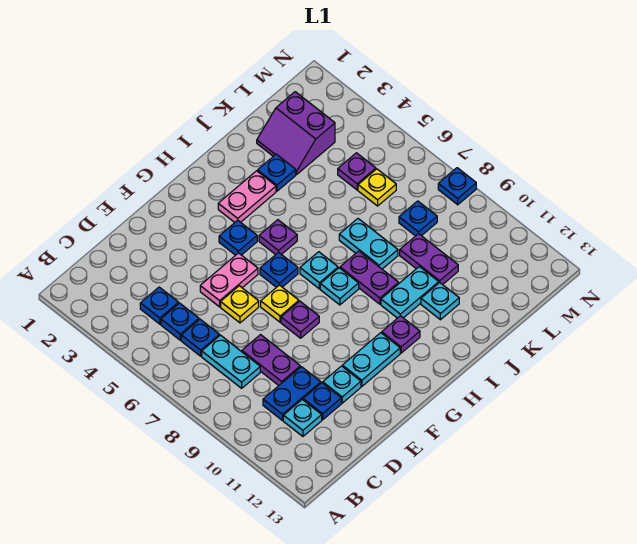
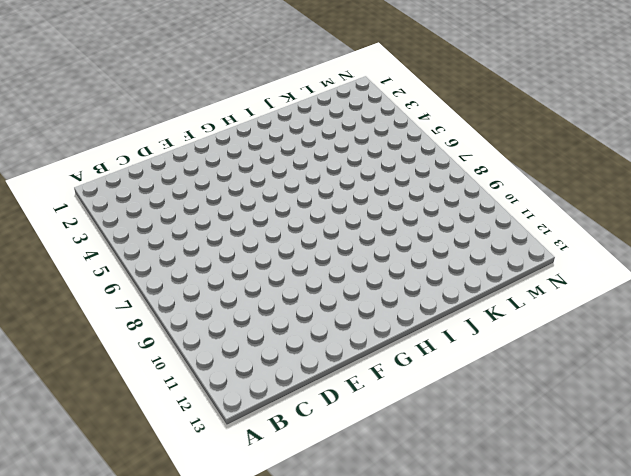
none -> blue 1x1 plate [140,287,179,324]
none -> blue 1x1 plate [161,303,199,340]
none -> blue 1x1 plate [181,319,219,356]
none -> cyan 1x2 plate [202,335,260,388]

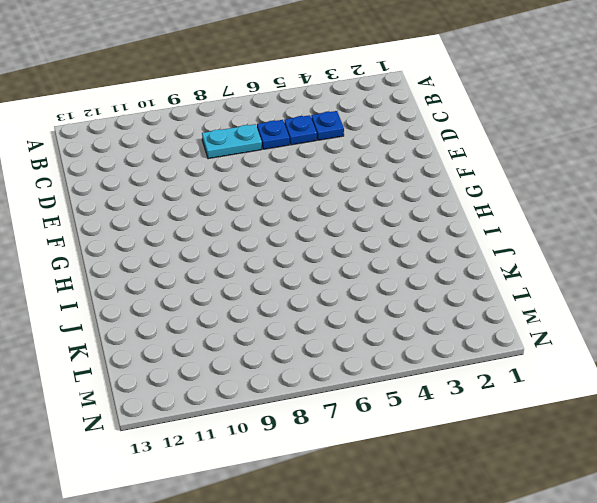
none -> blue 1x2 plate [263,367,321,420]
none -> cyan 1x1 plate [283,400,322,436]
none -> purple 1x2 plate [242,335,300,385]
none -> blue 1x1 plate [303,383,341,420]

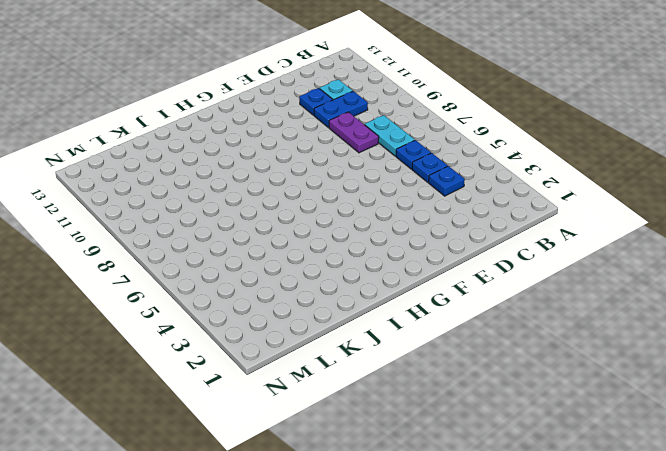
none -> pink 1x2 plate [200,253,258,307]
none -> yellow 1x1 plate [221,286,259,323]
none -> cyan 1x1 plate [323,366,361,403]
none -> yellow 1x1 plate [261,285,299,322]

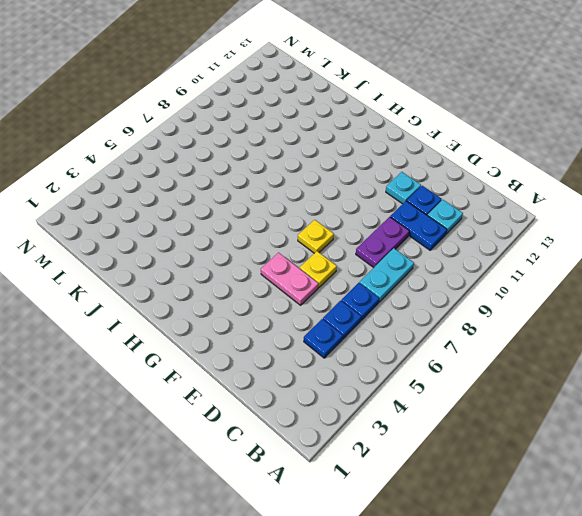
none -> purple 1x1 plate [281,301,319,338]
none -> cyan 1x2 plate [342,333,400,386]
none -> blue 1x1 plate [219,220,257,255]
none -> blue 1x1 plate [260,252,298,287]

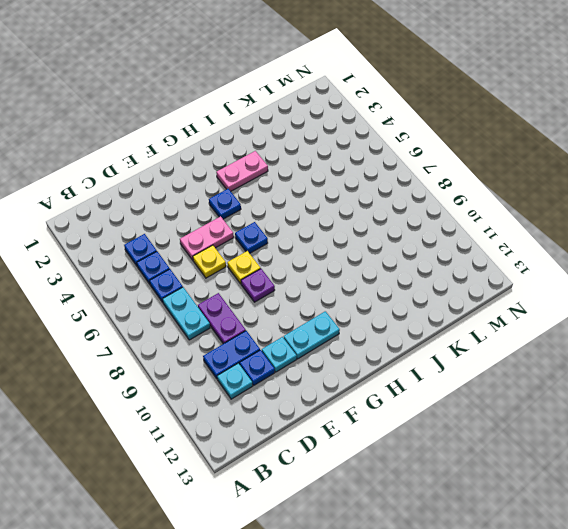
none -> purple 1x1 plate [259,220,297,255]
none -> cyan 1x1 plate [300,252,338,289]
none -> cyan 1x1 plate [320,268,359,305]
none -> purple 1x1 plate [382,316,420,353]

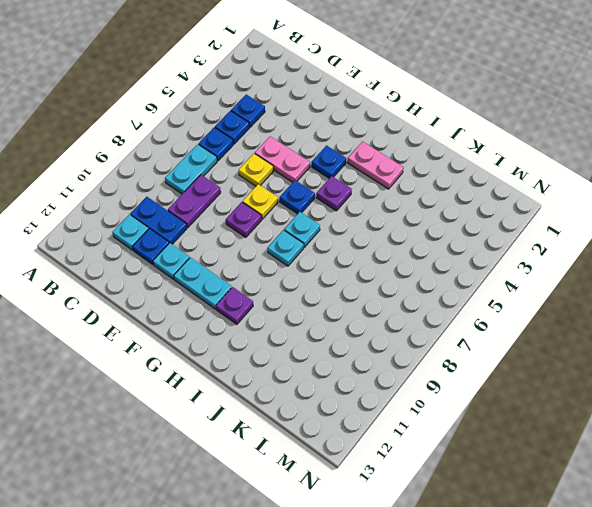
none -> purple 1x2 plate [340,251,399,304]
none -> cyan 1x2 plate [381,267,439,318]
none -> blue 1x1 plate [258,154,296,191]
none -> cyan 1x2 plate [339,219,398,269]

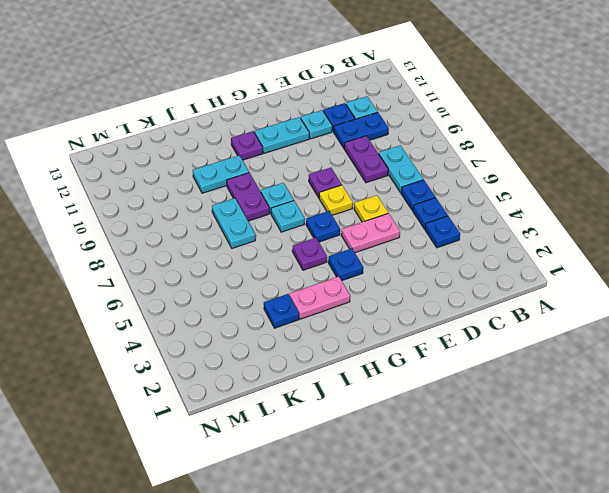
none -> cyan 1x1 plate [421,283,459,320]
none -> purple 2x2 slope [257,92,335,174]
none -> purple 1x2 plate [400,234,458,285]
none -> purple 1x1 plate [338,153,376,190]

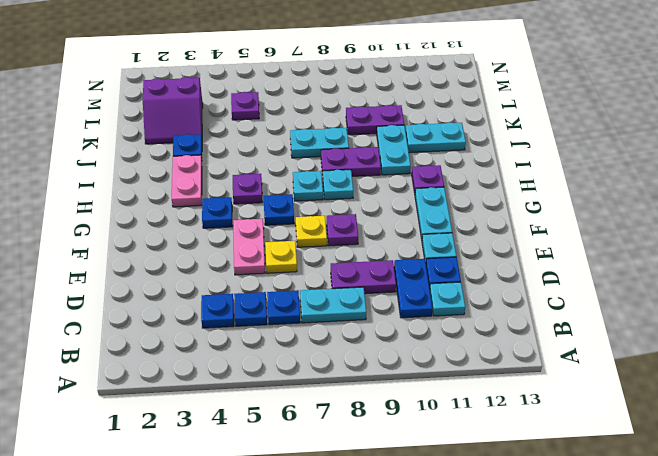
cyan 1x2 plate [405,122,466,153] -> cyan 1x1 plate [421,283,459,320]
none -> yellow 1x1 plate [358,169,396,206]
none -> blue 1x1 plate [399,201,437,236]
none -> blue 1x1 plate [438,168,476,205]

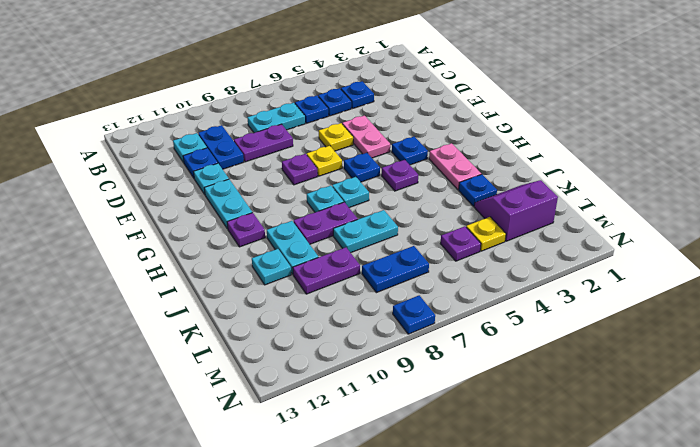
yellow 1x1 plate [466,217,506,251] -> yellow 1x1 plate moved to [358,169,396,206]
blue 1x2 plate [362,246,429,293] -> blue 1x1 plate [399,201,437,236]

